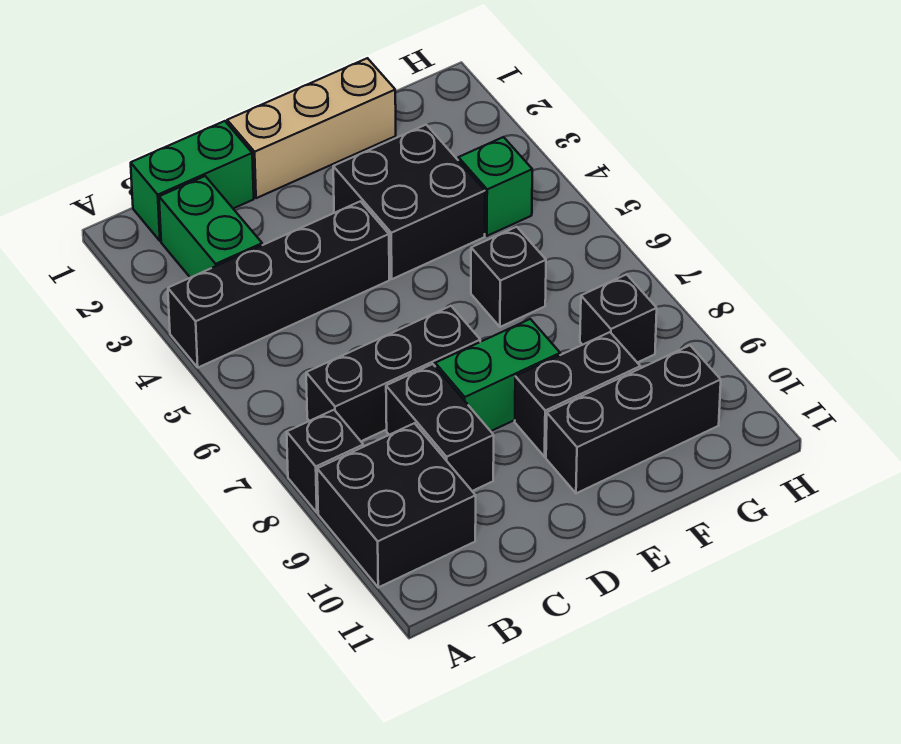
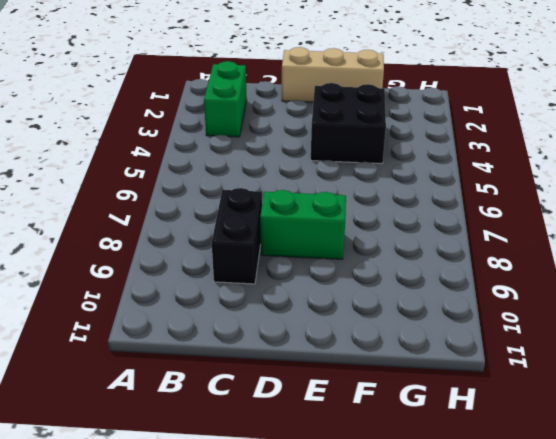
none -> black 1x4 brick [168,201,389,367]
none -> black 1x1 brick [287,410,363,513]
none -> black 2x2 brick [317,423,476,587]

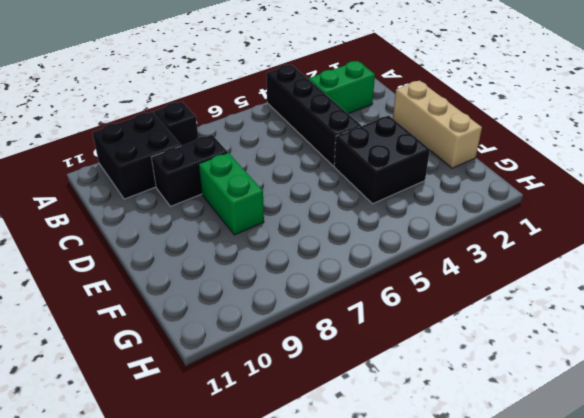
none -> green 1x2 brick [131,121,254,241]
none -> black 1x3 brick [306,306,480,441]
none -> black 1x2 brick [515,332,640,457]

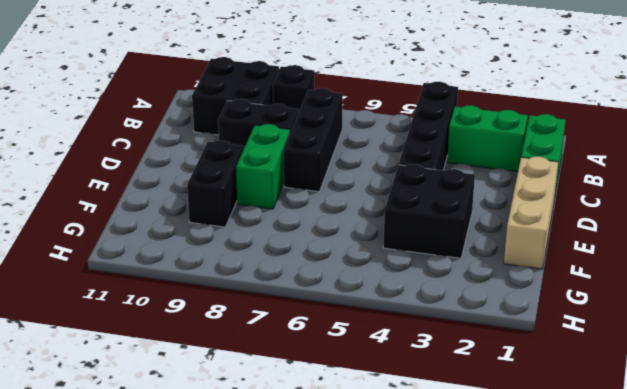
none -> black 1x3 brick [546,345,721,493]
none -> black 1x1 brick [471,227,546,327]
none -> green 1x1 brick [458,137,532,236]

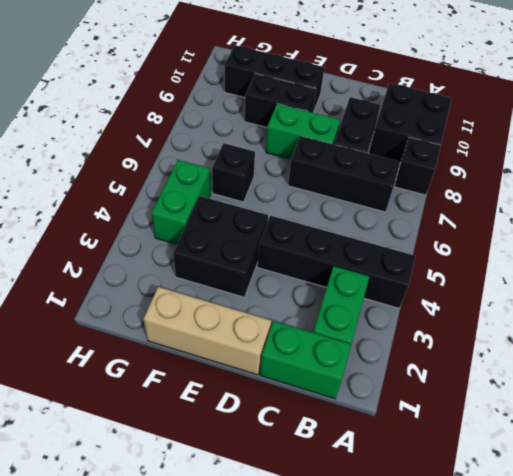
green 1x2 brick [152,160,211,244] -> green 1x1 brick [458,137,532,236]
none -> black 1x1 brick [580,275,657,363]

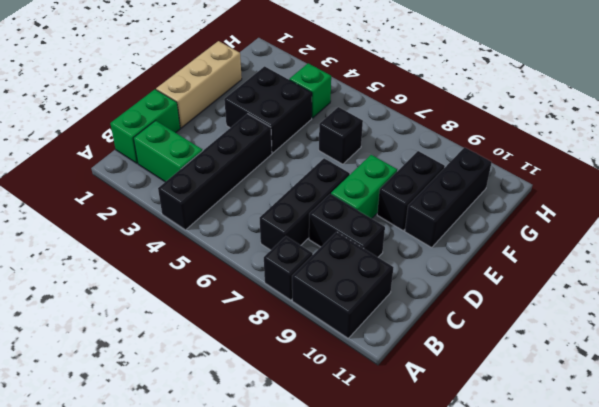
none -> black 1x1 brick [580,275,657,363]

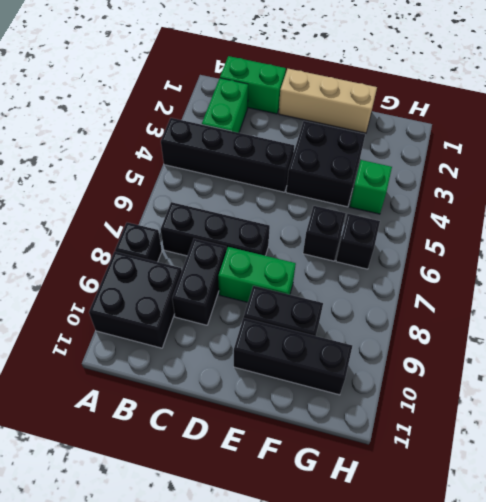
black 1x1 brick [336,214,380,269] -> black 1x1 brick moved to [580,275,657,363]

